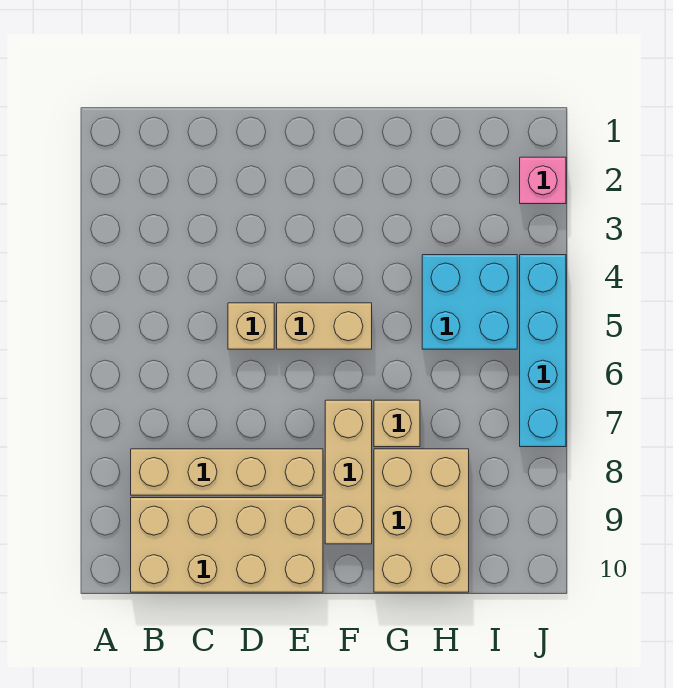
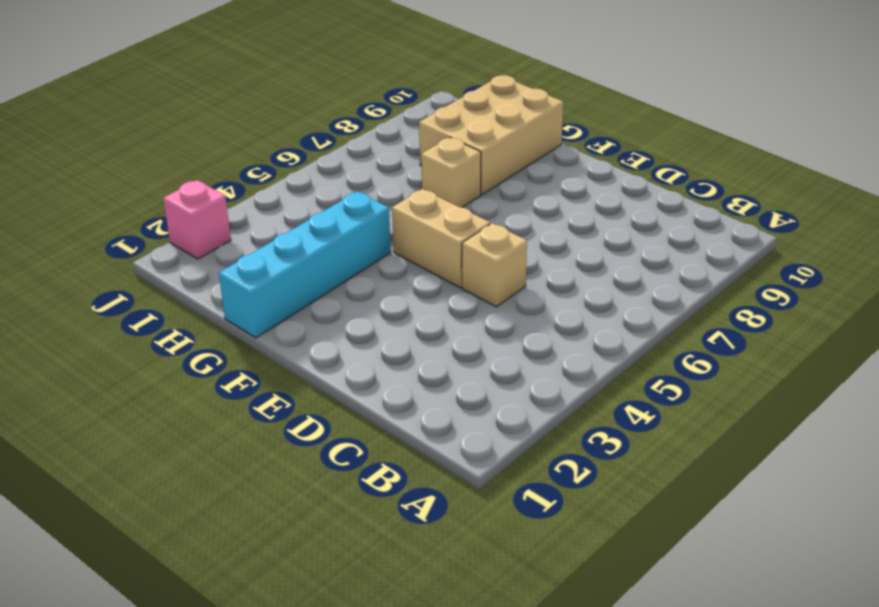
cyan 1x4 brick [219,192,391,338] -> cyan 1x4 brick moved to [520,255,566,447]
none -> tan 1x4 brick [131,449,323,495]
none -> tan 2x4 brick [131,498,323,592]

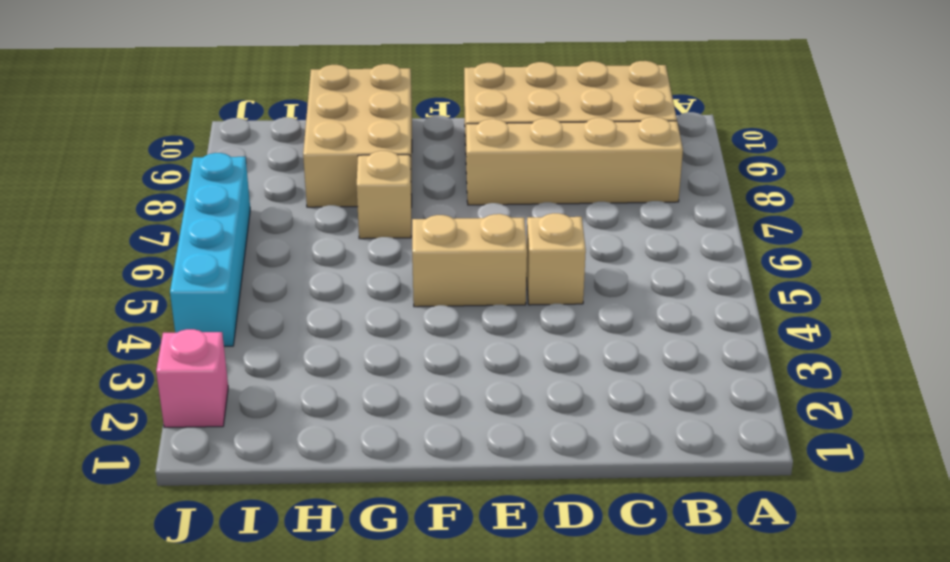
none -> tan 1x3 brick [325,400,372,544]
none -> cyan 2x2 brick [422,255,517,349]

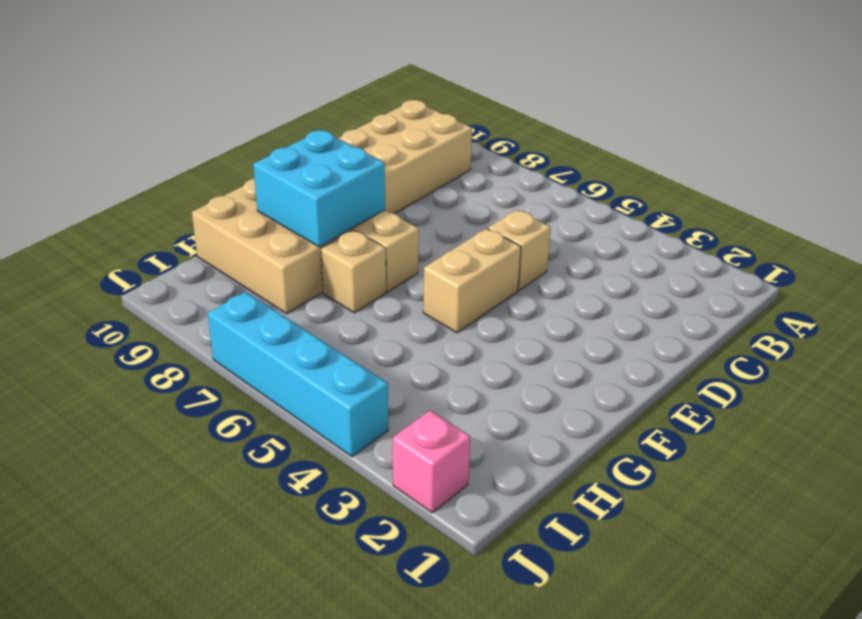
cyan 2x2 brick [253,130,385,247] -> cyan 2x2 brick moved to [422,255,517,349]
none -> tan 1x4 brick [131,449,323,495]

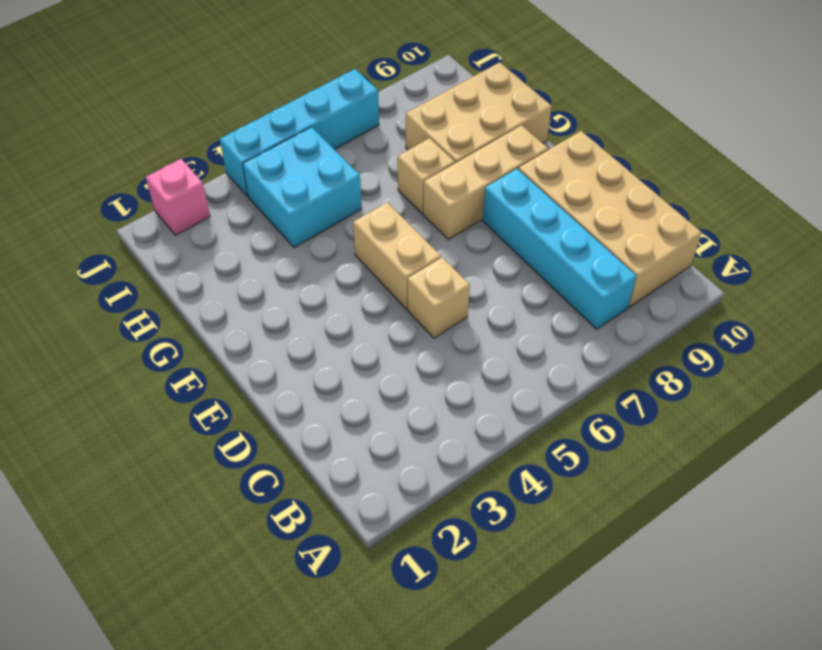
cyan 1x4 brick [483,169,636,329] -> tan 1x4 brick [131,449,323,495]

